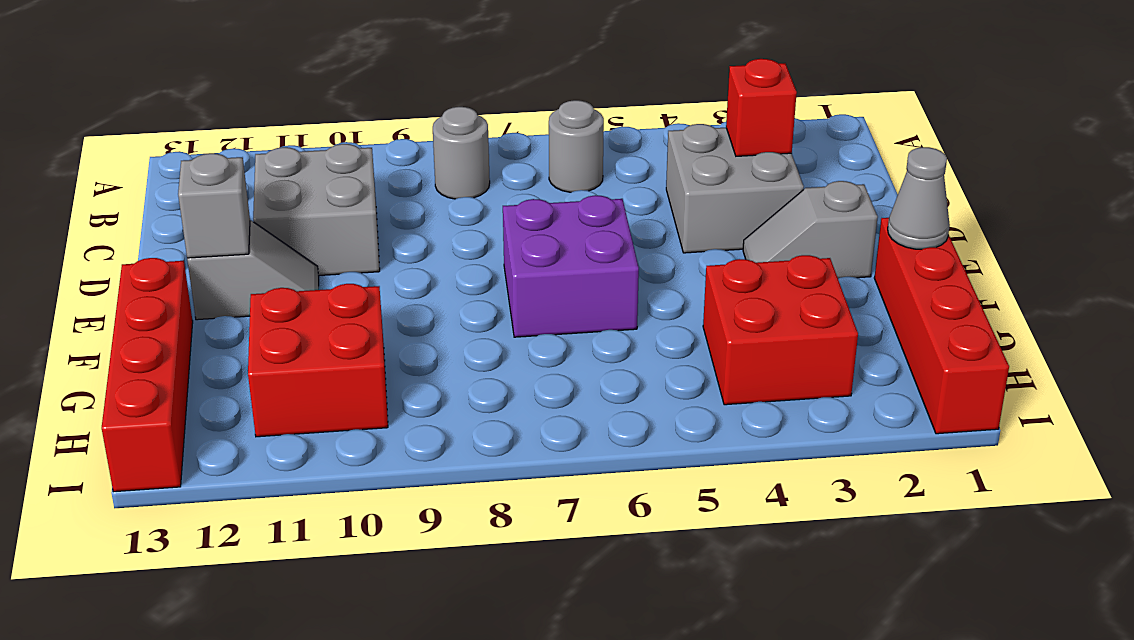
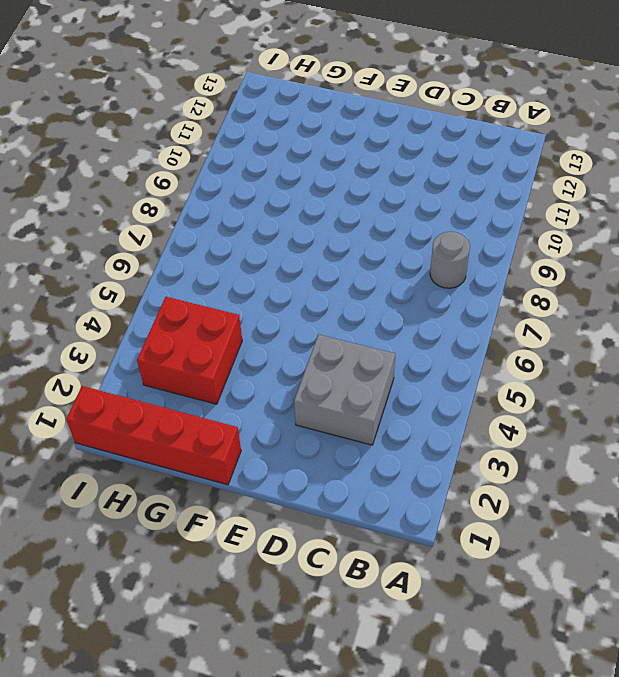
none -> grey 1x1 round brick [549,100,604,192]
none -> grey 2x2 brick [253,144,380,276]
none -> grey 1x2 slope [743,181,878,279]

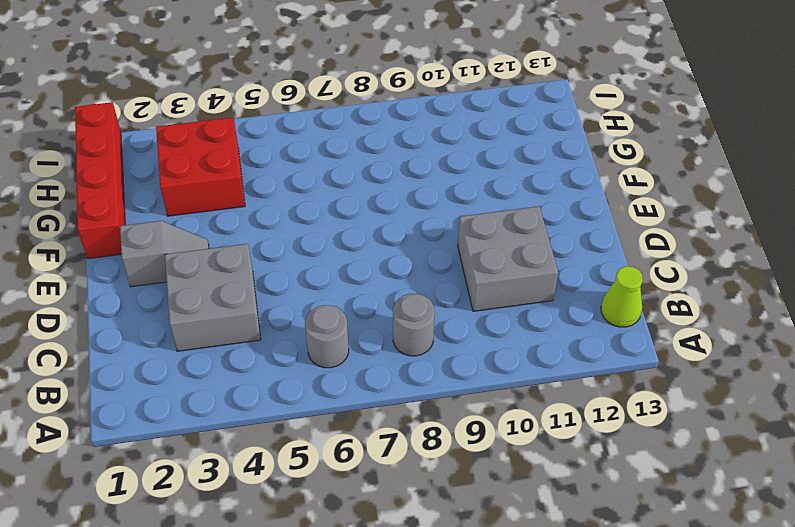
lime 1x1 cone [601,266,642,327] -> none
none -> purple 2x2 brick [503,195,639,337]
none -> grey 1x2 slope [187,221,319,320]
none -> red 1x4 brick [102,258,193,492]

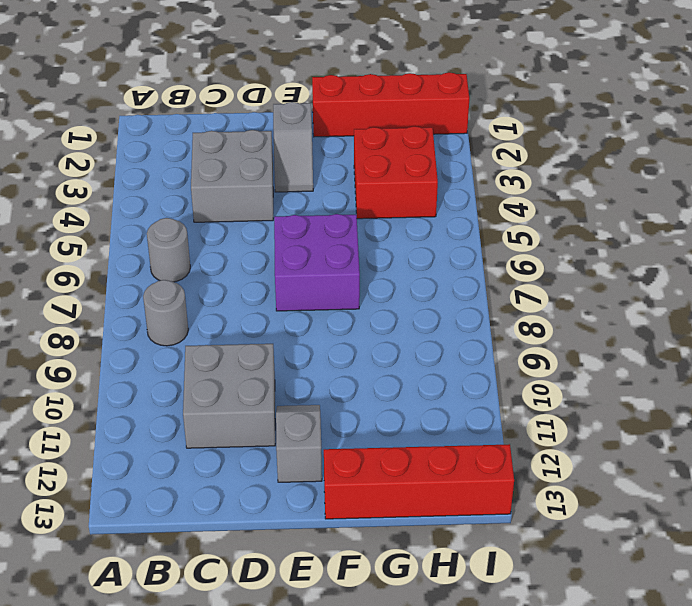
none -> red 2x2 brick [248,284,388,437]
none -> red 1x1 brick [726,59,797,156]
none -> grey 1x1 brick [178,153,250,258]

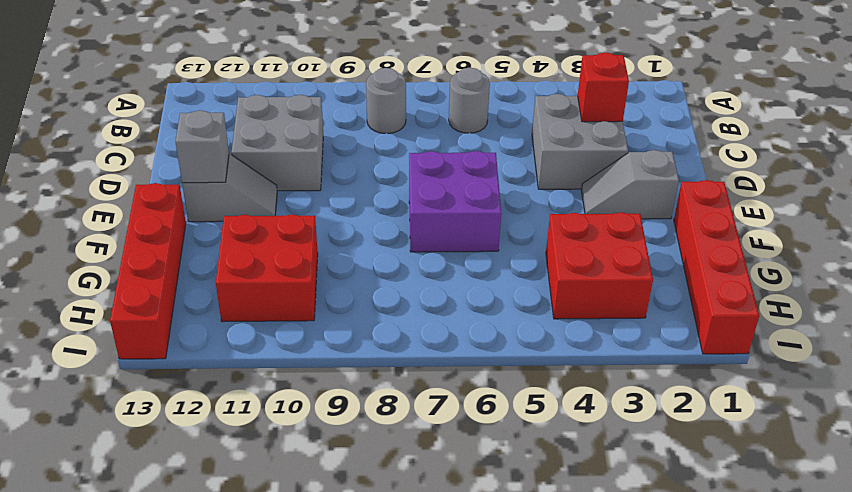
none -> grey 1x1 cone [888,147,950,249]

